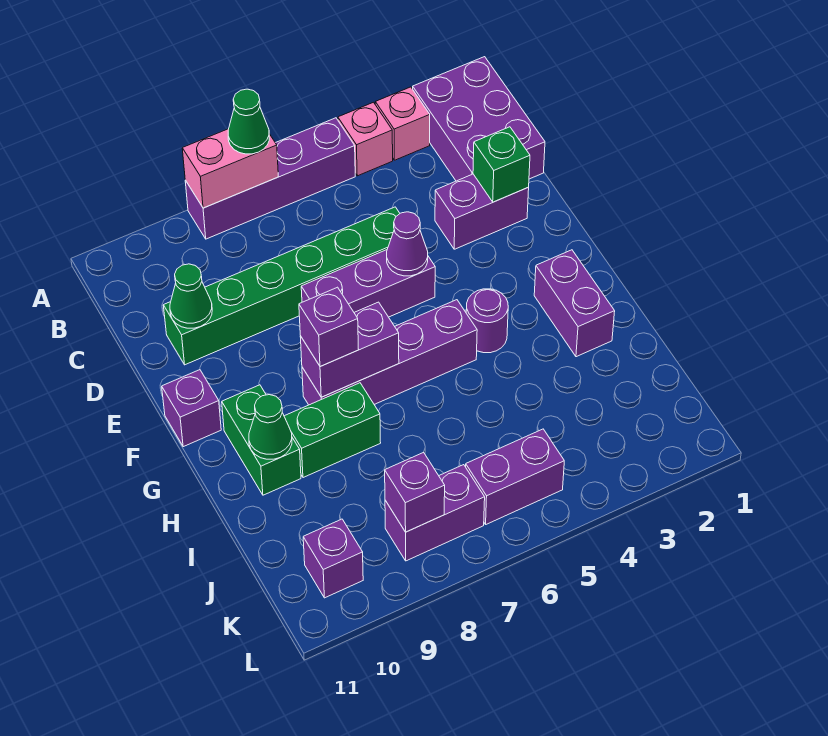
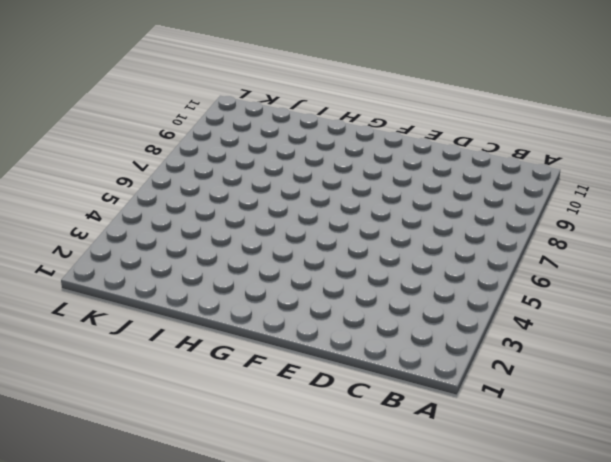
none -> purple 2x3 brick [413,57,545,181]
none -> pink 1x1 brick [375,87,430,160]
none -> pink 1x1 brick [338,102,393,176]

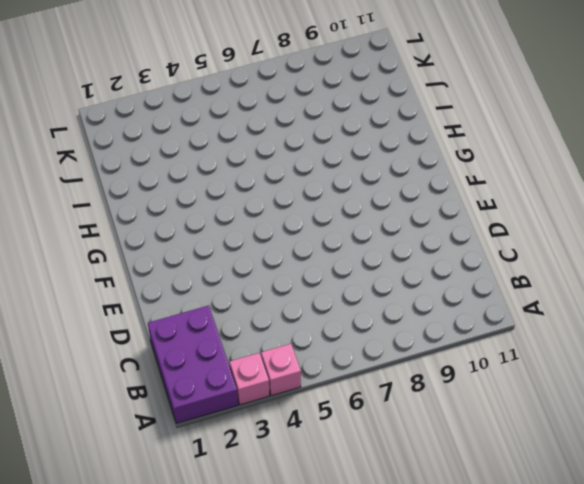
none -> purple 1x4 brick [185,118,355,239]
none -> purple 1x2 brick [435,174,529,249]
none -> green 1x6 brick [163,207,400,365]

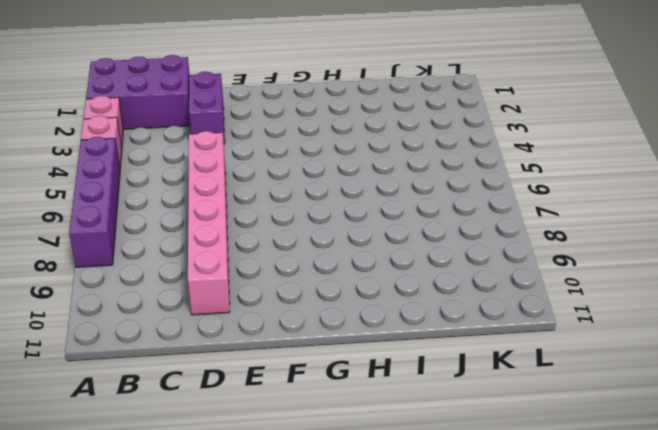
pink 1x6 brick [188,131,230,315] -> green 1x6 brick [163,207,400,365]
none -> purple 1x3 brick [301,250,435,317]
none -> purple 1x1 brick [162,370,221,447]
none -> purple 1x2 brick [534,250,615,357]

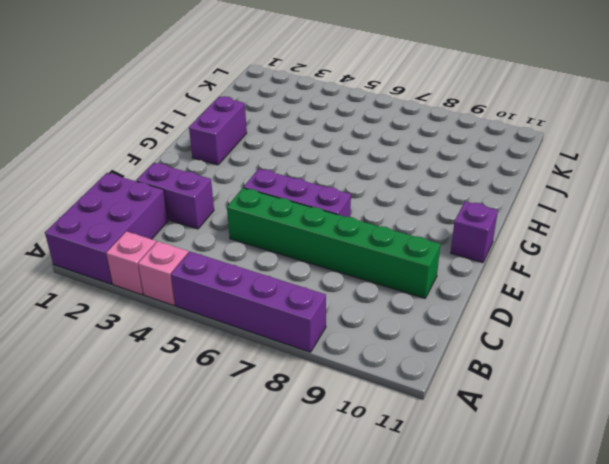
none -> purple 1x1 round brick [466,289,508,353]
none -> purple 1x4 brick [302,300,477,405]
none -> green 1x2 brick [222,385,301,495]

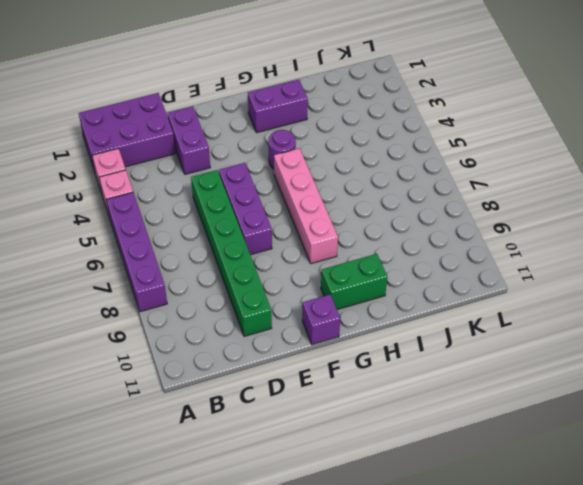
pink 1x4 brick [274,148,338,264] -> purple 1x4 brick [302,300,477,405]
none -> green 1x2 brick [284,383,381,478]
none -> purple 1x2 brick [466,429,564,524]
none -> purple 1x2 brick [385,465,485,561]

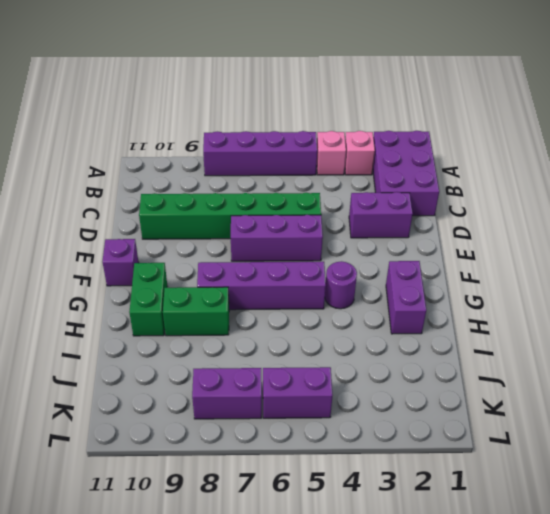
none -> purple 1x1 brick [303,519,363,598]
none -> pink 1x2 brick [182,129,278,208]
none -> green 1x1 brick [473,127,530,202]

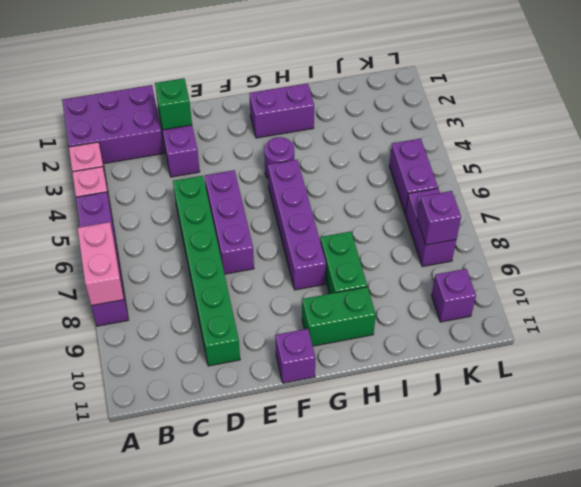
none -> green 1x1 cone [170,264,212,328]
none -> purple 1x1 cone [387,212,428,276]
none -> purple 1x2 brick [300,302,399,397]

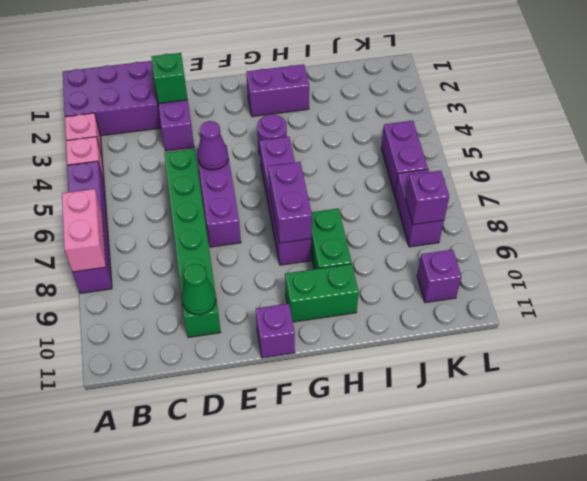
none -> green 1x1 cone [249,395,292,459]
none -> green 1x1 cone [228,89,269,154]
none -> purple 1x1 brick [299,287,359,367]

